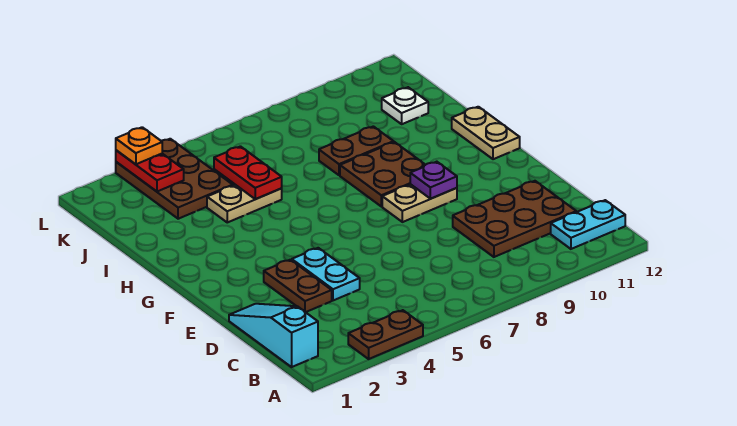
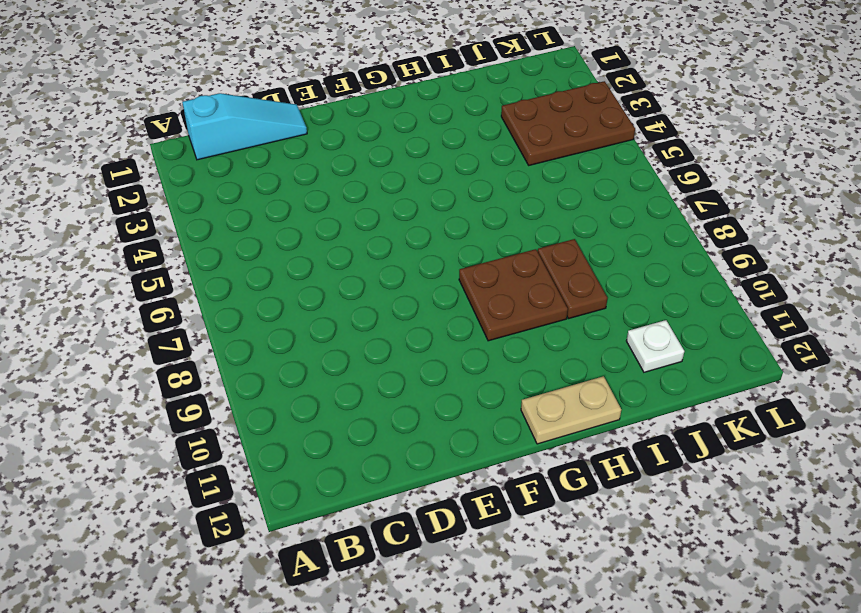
none -> brown 1x2 plate [348,310,423,359]
none -> cyan 1x2 plate [551,200,625,249]
none -> brown 2x3 plate [453,181,576,257]

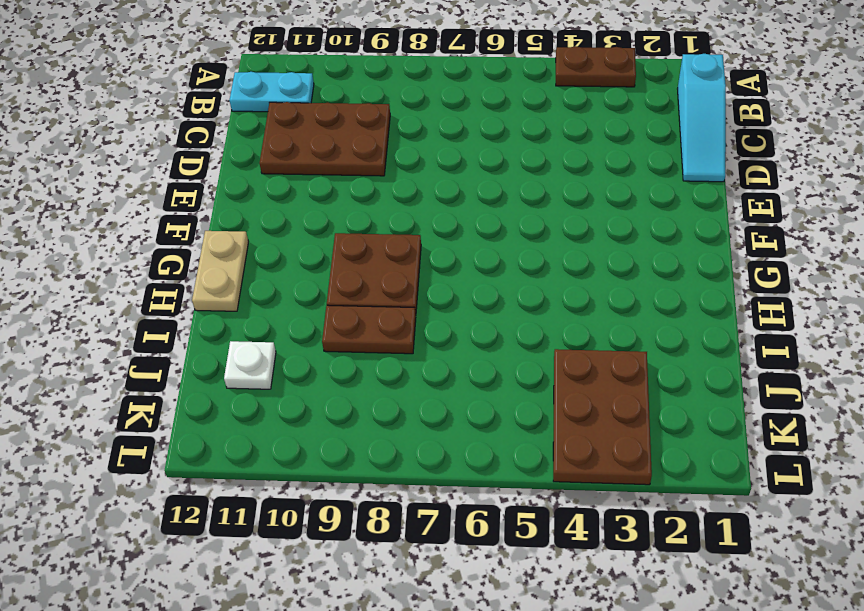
none -> brown 1x2 plate [264,260,332,312]
none -> cyan 1x2 plate [292,248,360,300]
none -> tan 1x2 plate [382,184,457,222]

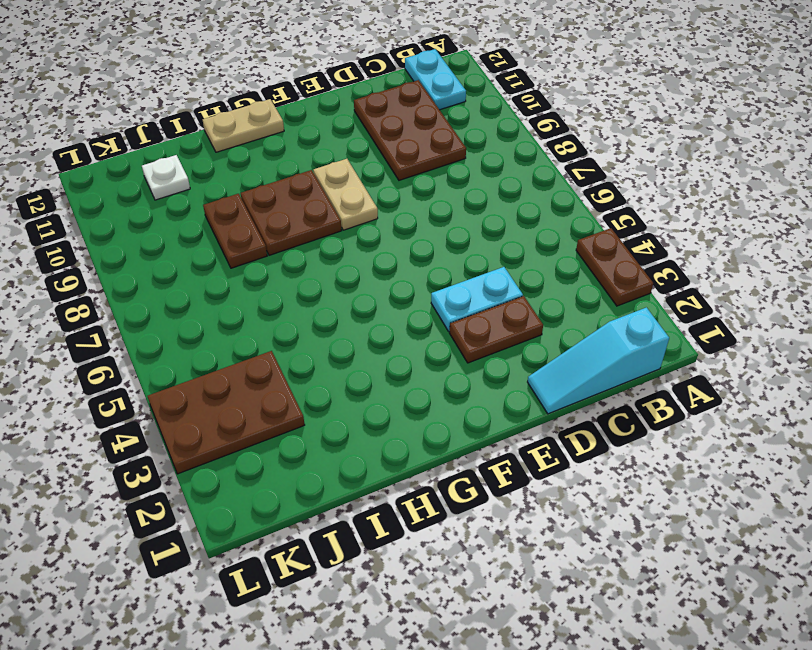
none -> tan 1x2 plate [207,185,282,222]
none -> purple 1x1 plate [410,162,457,199]
none -> red 1x2 plate [214,146,282,199]

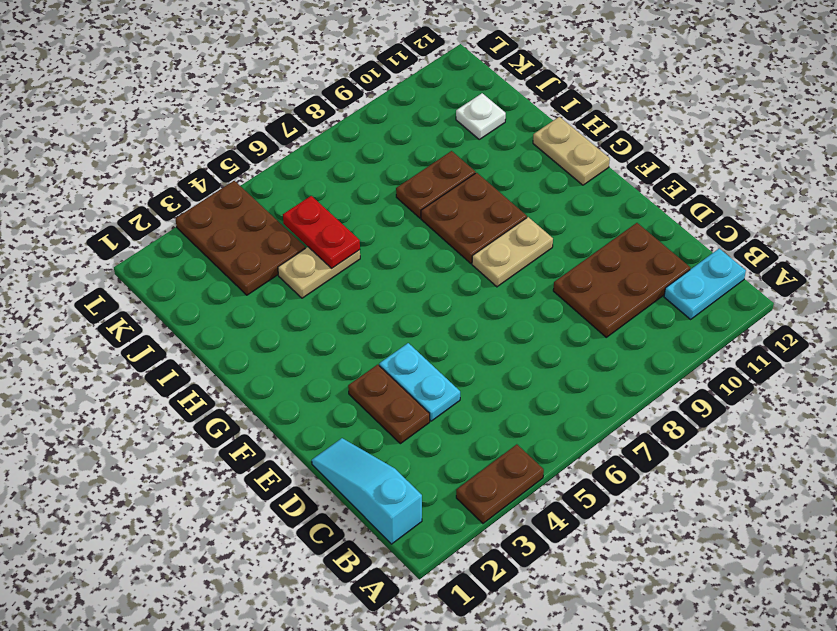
none -> purple 1x1 plate [410,162,457,199]
none -> red 1x2 plate [116,150,184,192]
none -> orange 1x1 plate [116,127,162,164]

